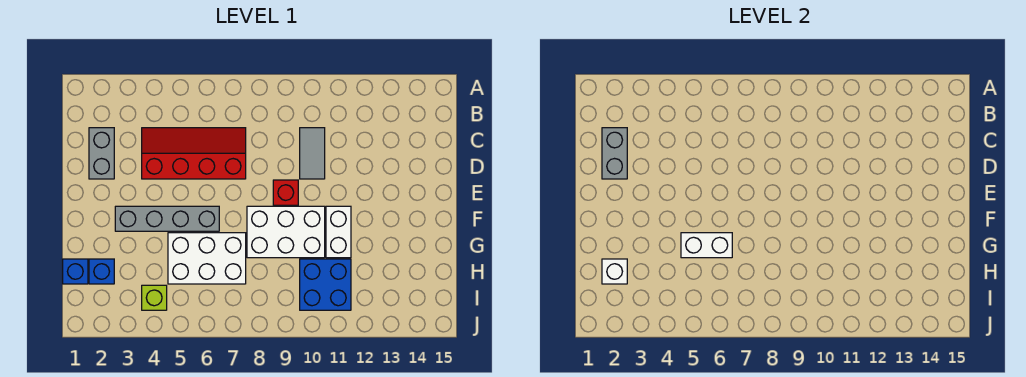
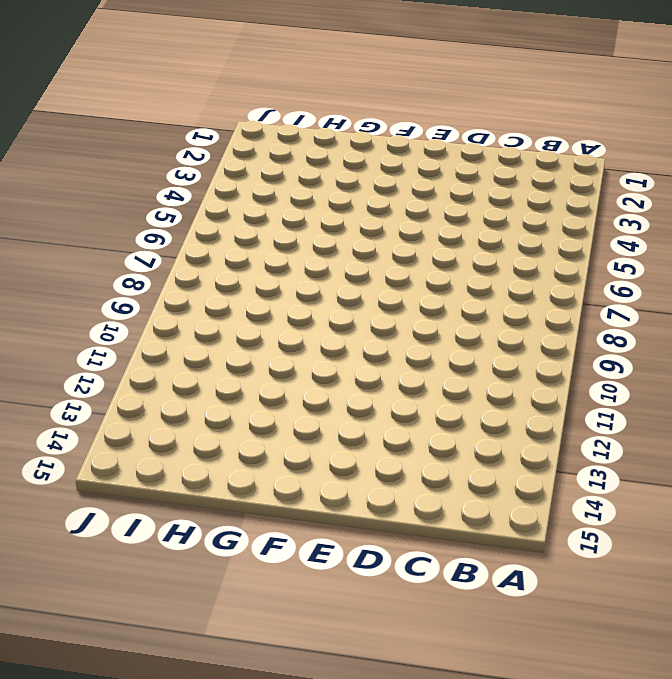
none -> grey 1x2 brick [89,128,114,179]
none -> red 2x4 slope [142,128,246,179]
none -> grey 1x2 tile [300,128,325,179]

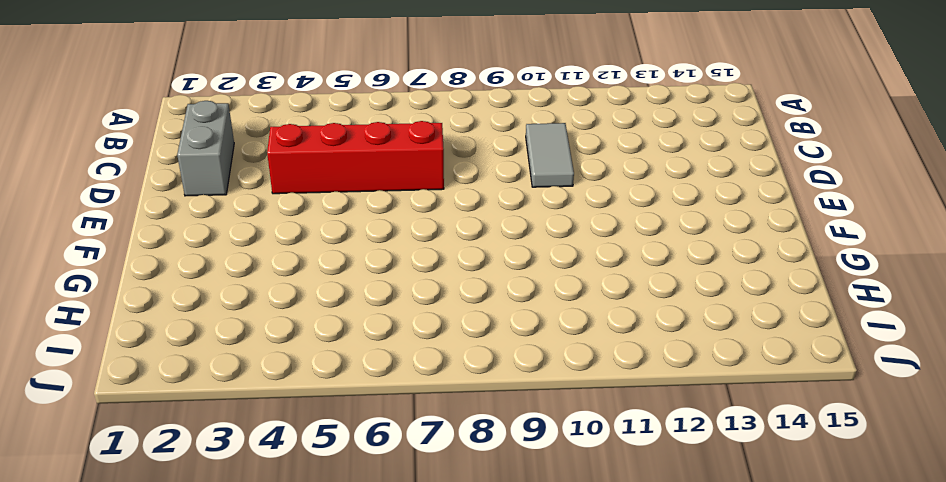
none -> red 1x1 brick [273,180,298,205]
none -> grey 1x4 brick [115,206,219,231]
none -> white 2x3 brick [247,206,325,258]

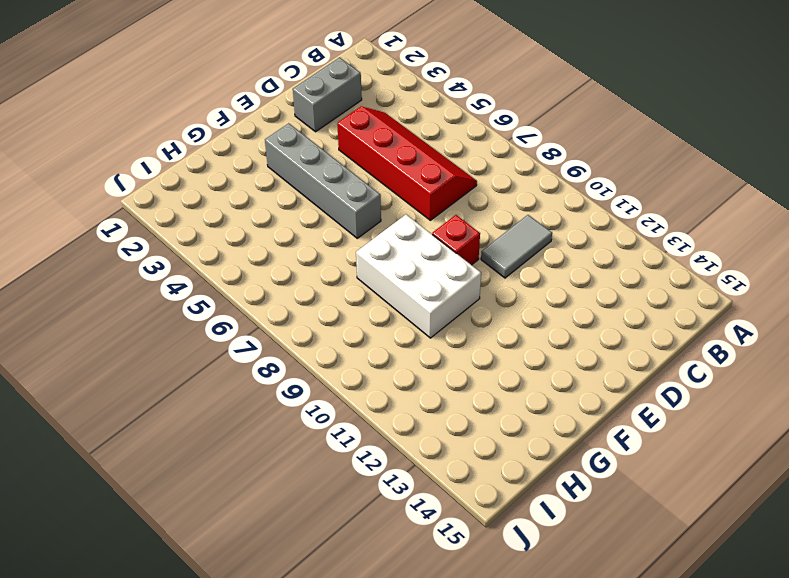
none -> white 1x2 brick [326,206,351,258]
none -> white 2x3 brick [168,233,246,284]
none -> blue 1x1 brick [63,259,88,284]

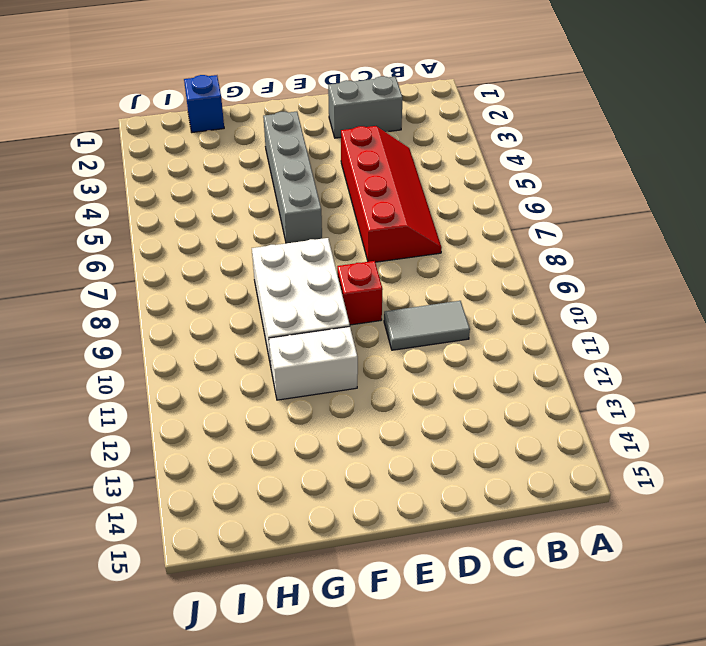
none -> white 2x3 brick [168,233,246,284]
none -> blue 1x1 brick [89,259,114,284]
none -> blue 2x2 brick [300,259,351,310]

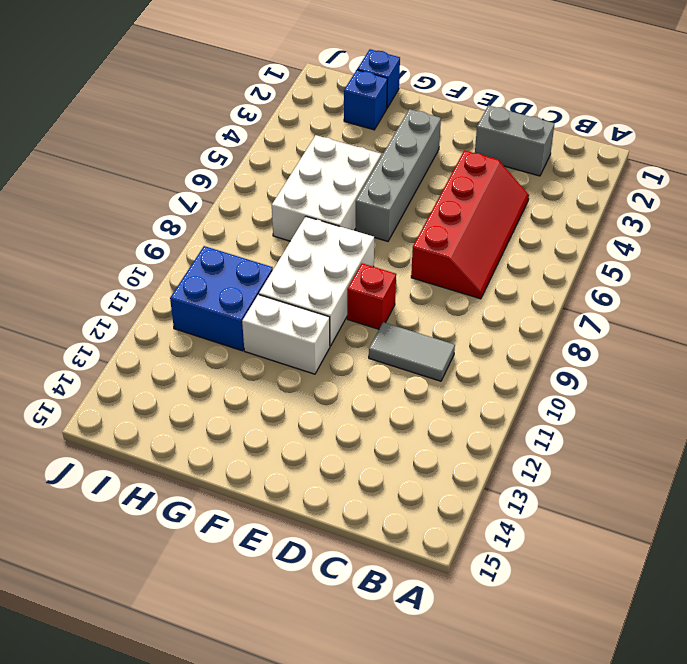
none -> lime 1x1 brick [142,285,167,310]
none -> grey 1x2 brick [602,128,627,179]
none -> white 1x2 brick [681,233,732,258]

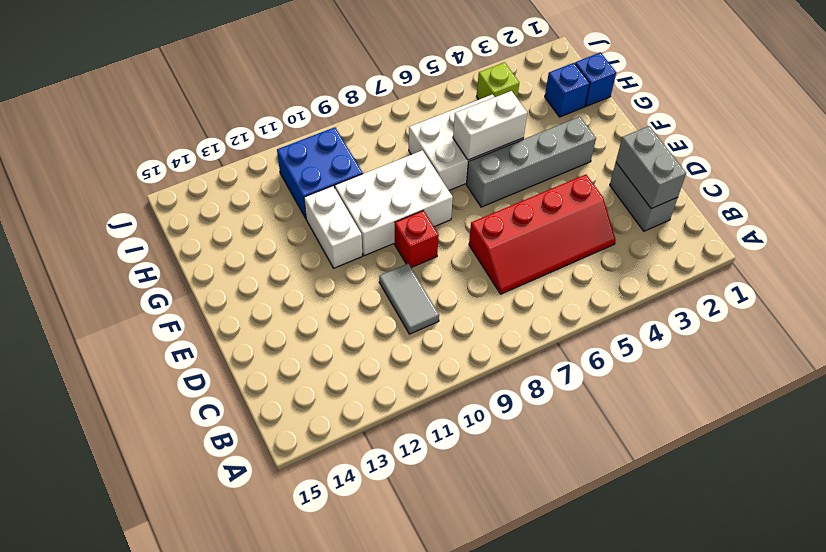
none -> white 1x1 brick [602,259,627,284]

